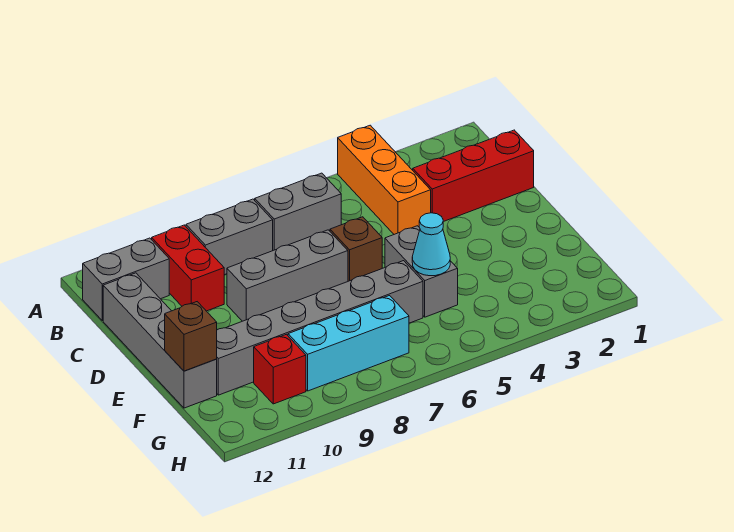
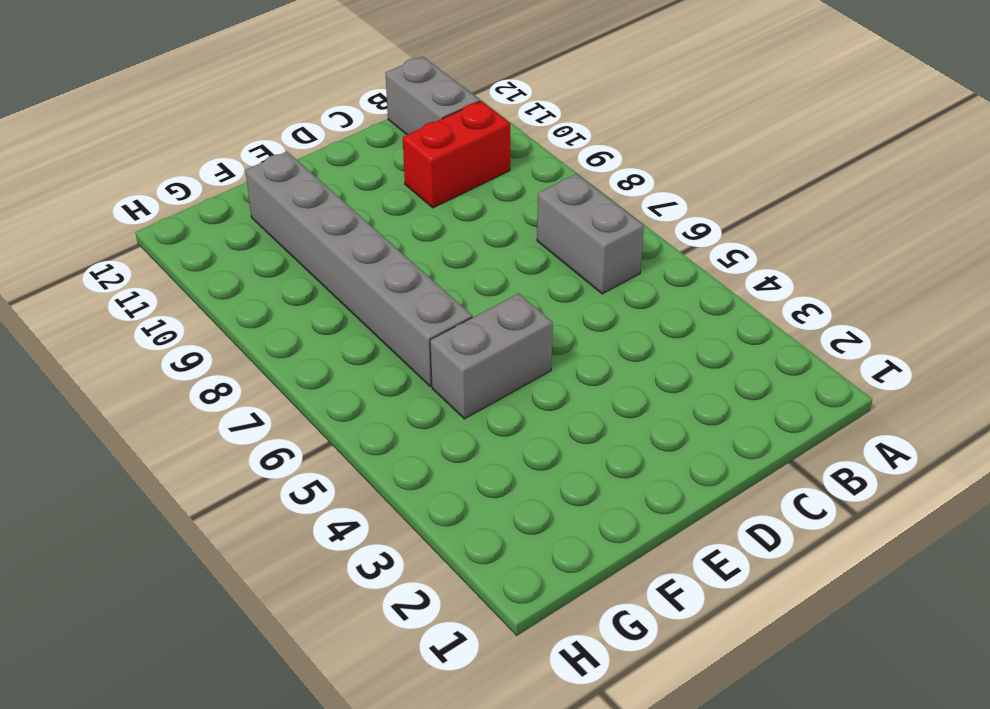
none -> orange 1x3 brick [338,125,431,234]
none -> grey 1x2 brick [186,199,273,275]
none -> red 1x3 brick [413,130,534,222]

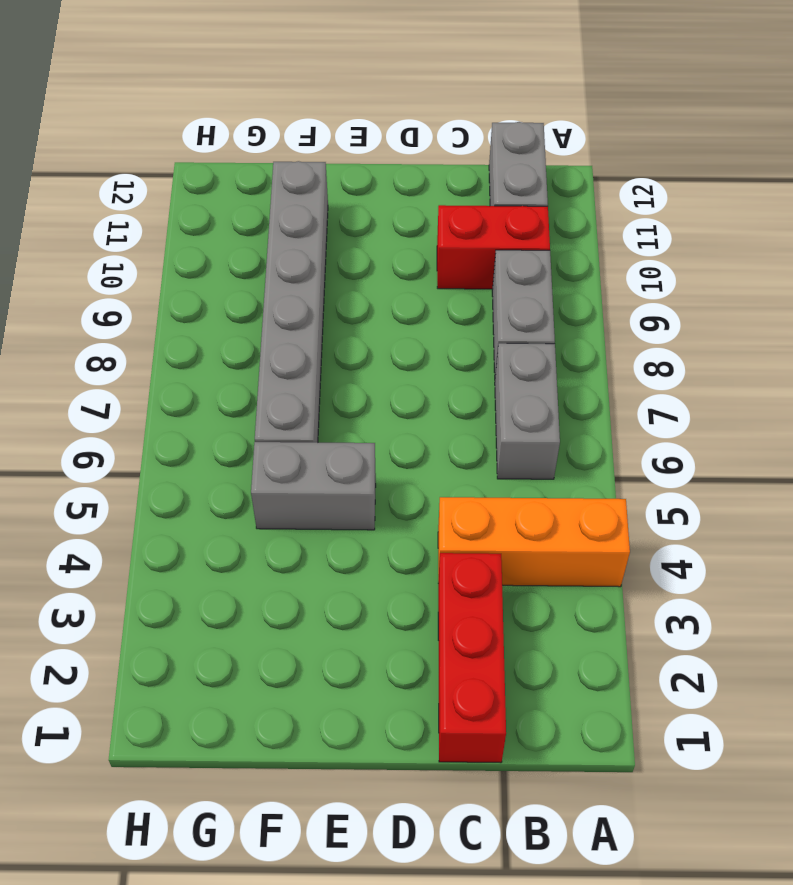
none -> grey 1x4 brick [103,273,217,408]
none -> brown 1x1 brick [330,217,382,281]
none -> grey 1x3 brick [227,230,348,321]

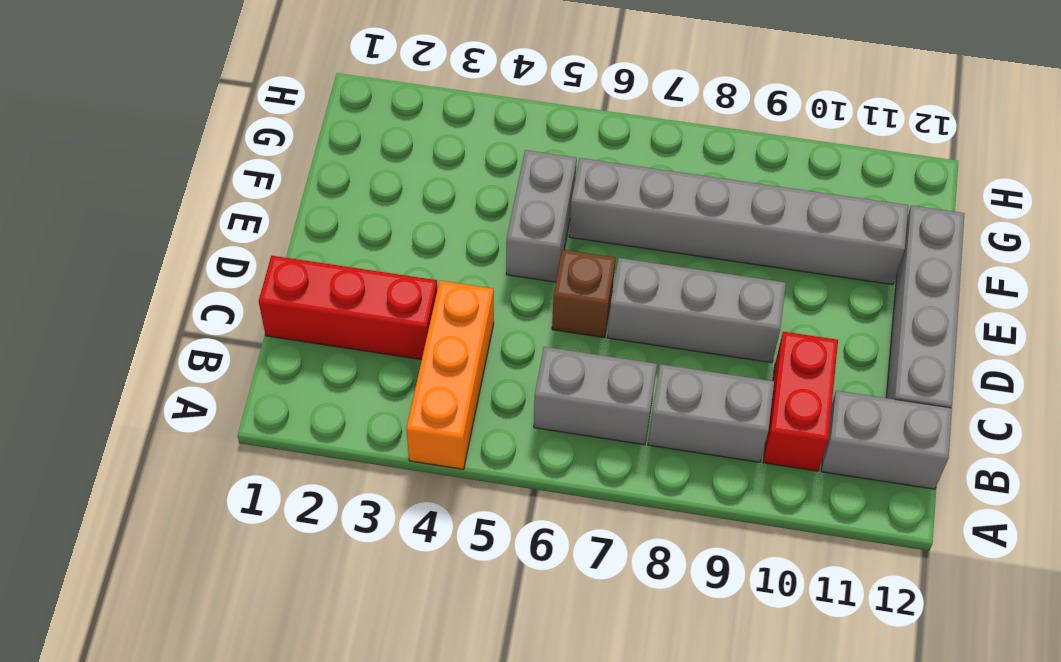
none -> cyan 1x3 brick [288,296,409,391]
none -> red 1x1 brick [254,334,306,404]
none -> cyan 1x1 cone [412,213,450,276]

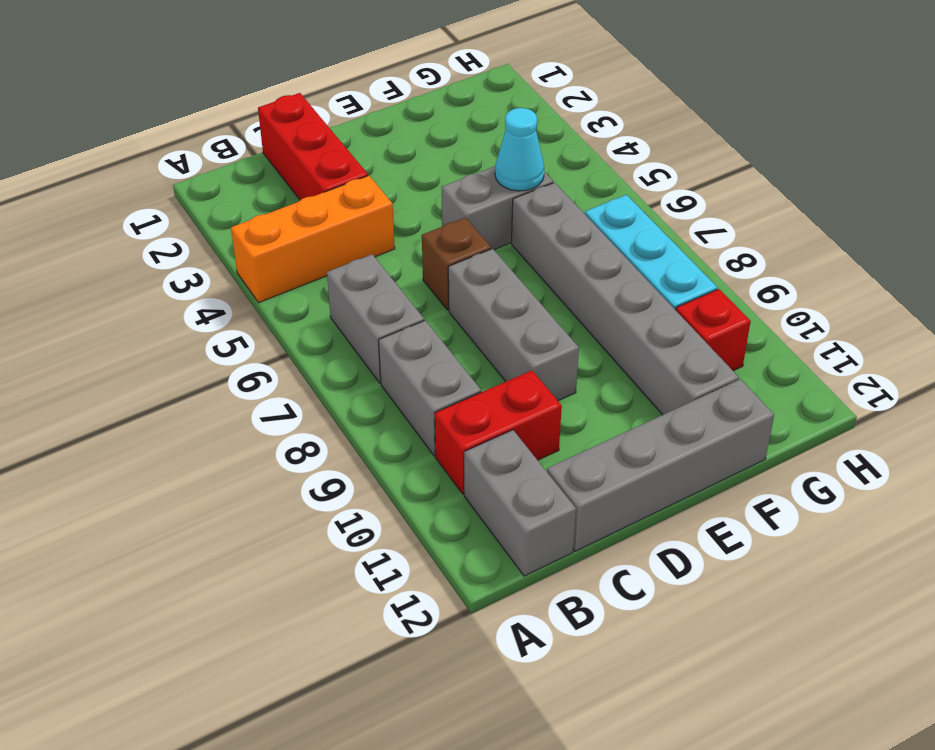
none -> brown 1x1 brick [165,302,217,371]

